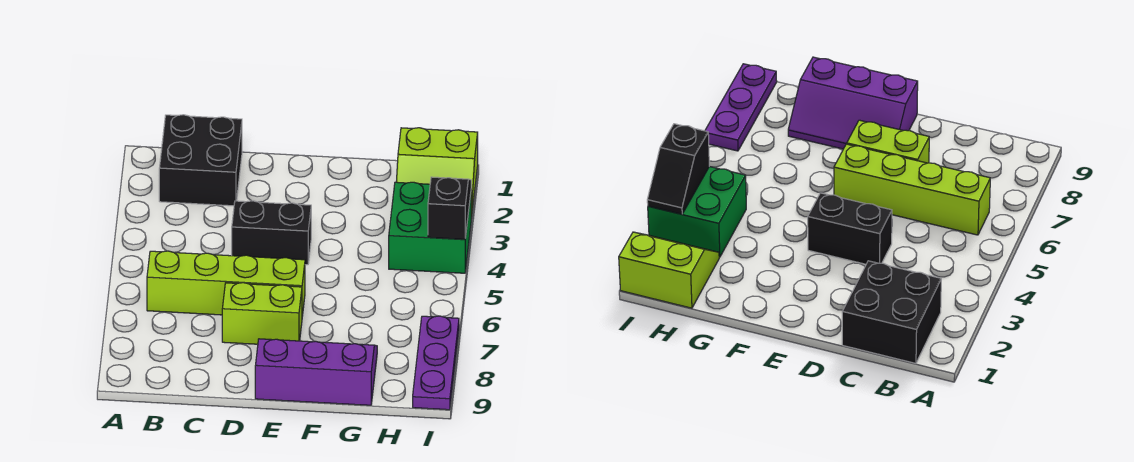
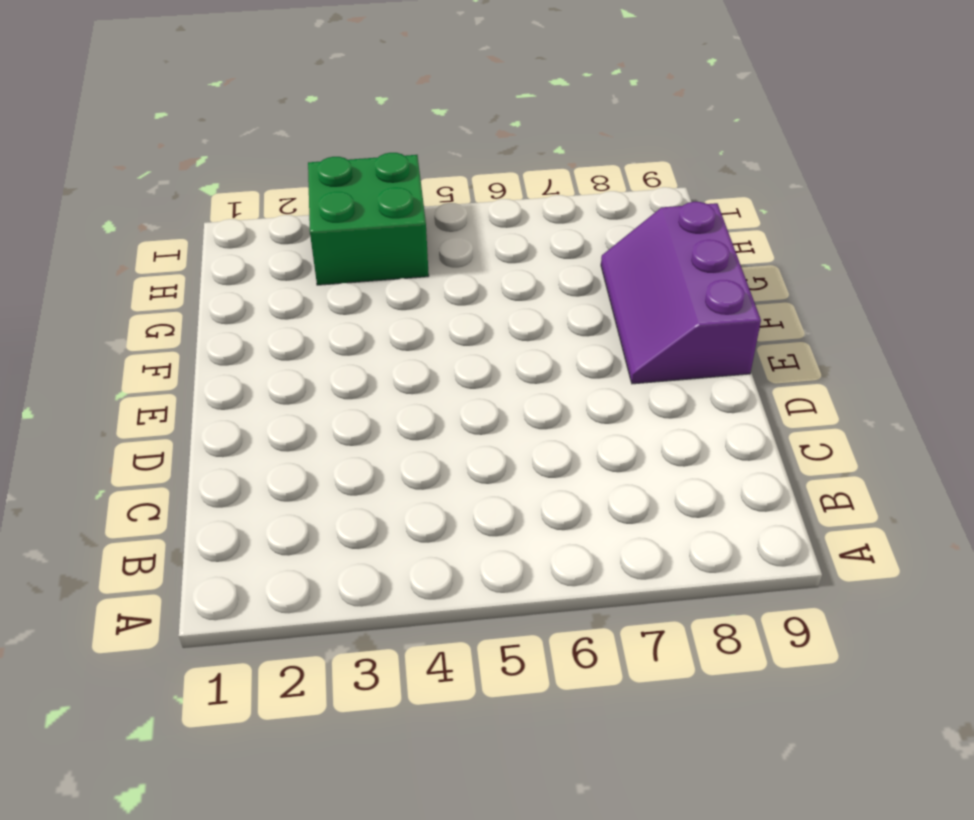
none -> black 2x2 brick [159,115,242,206]
none -> lime 1x4 brick [147,251,305,316]

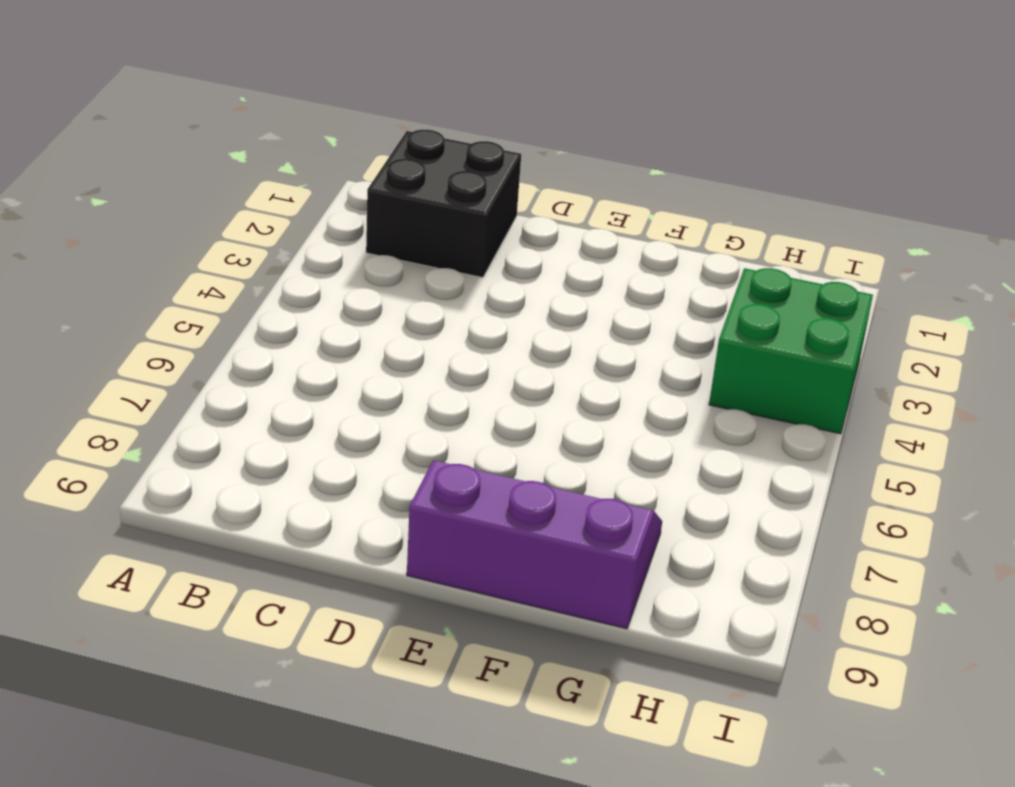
none -> lime 1x4 brick [147,251,305,316]
none -> black 1x2 brick [232,201,311,265]

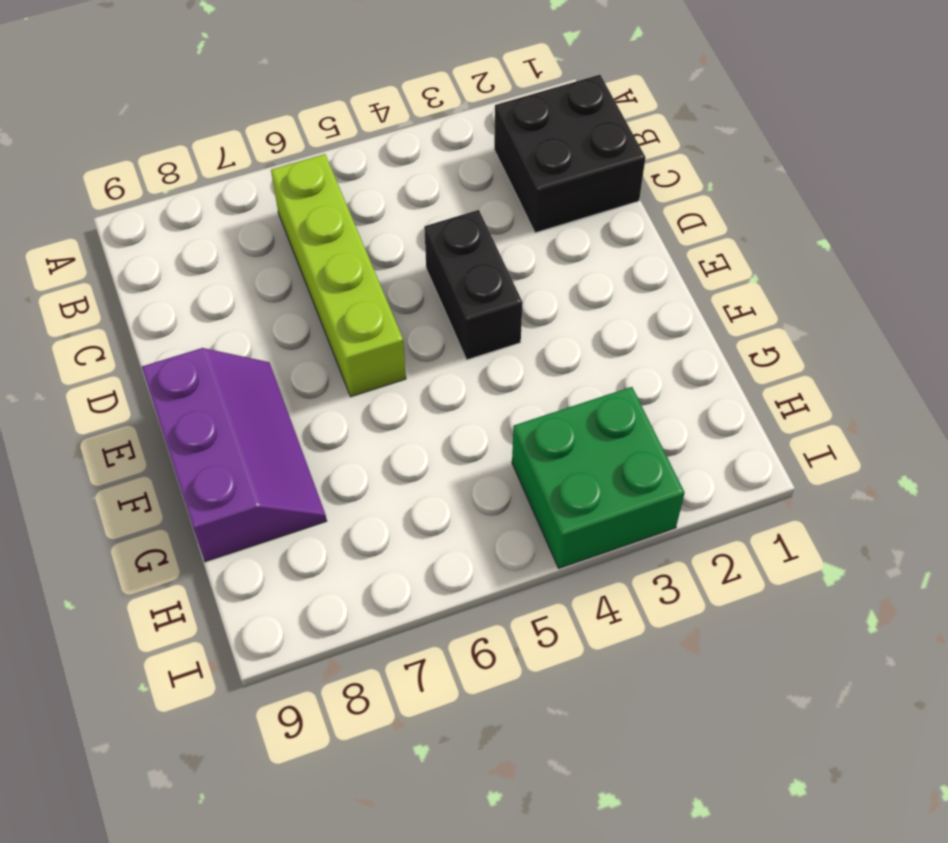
none -> lime 1x2 brick [222,283,302,344]
none -> lime 2x2 slope [396,128,478,219]

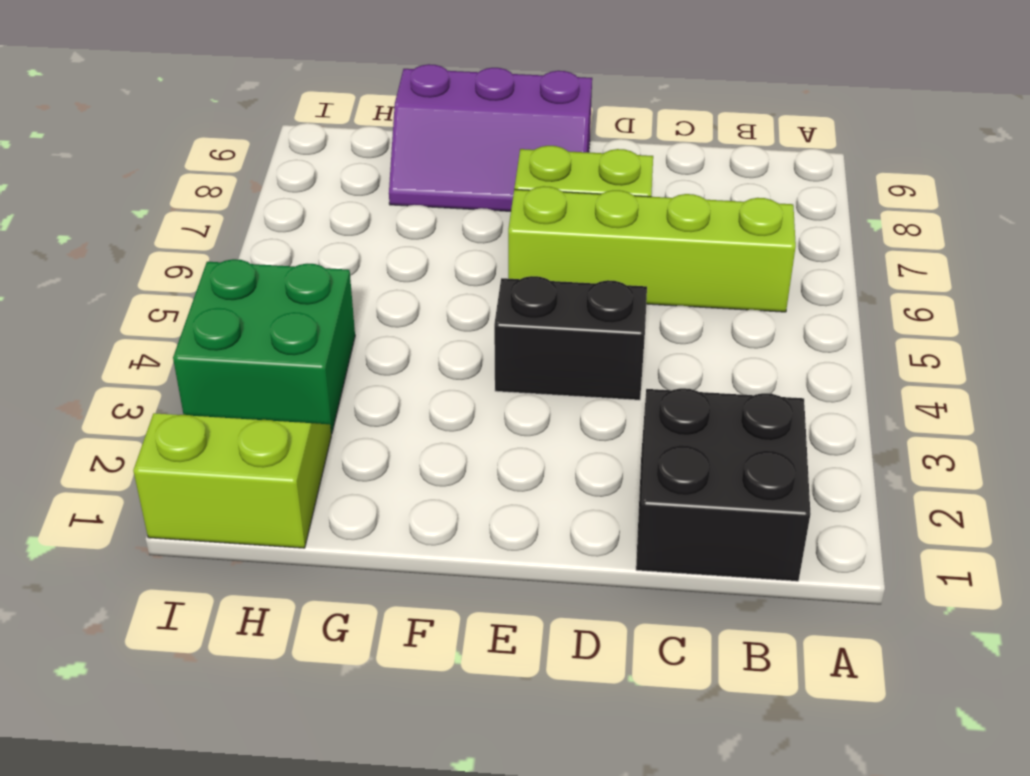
none -> purple 1x3 plate [413,316,459,410]
none -> black 1x2 slope [428,177,471,239]

